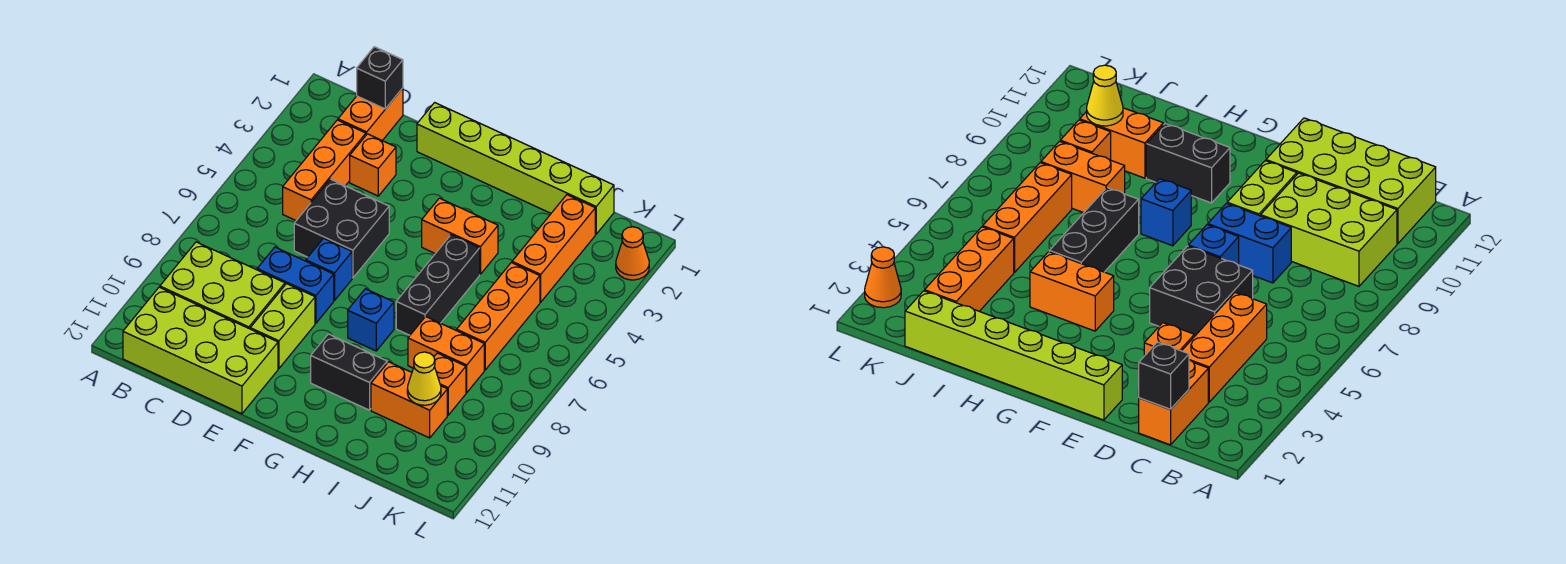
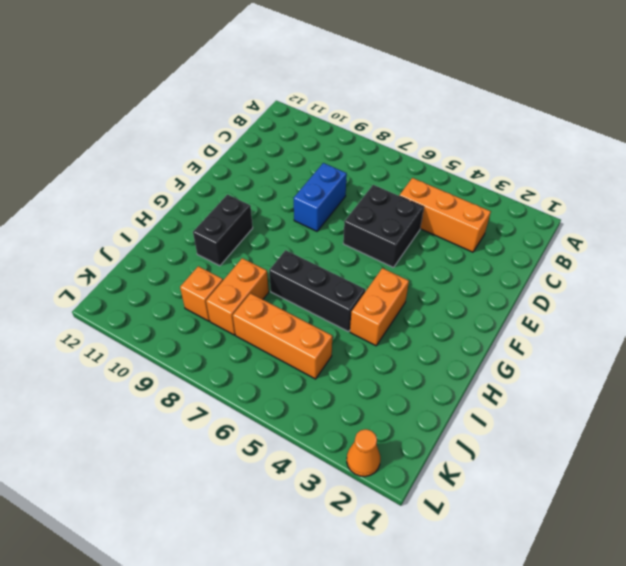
none -> lime 2x3 brick [160,242,285,329]
none -> lime 2x4 brick [123,287,278,414]
none -> orange 1x2 brick [338,88,403,141]

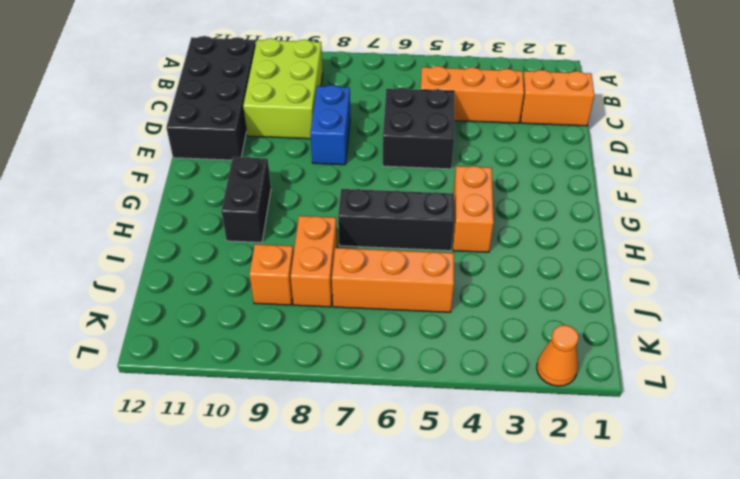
black 2x4 brick [166,36,256,160] -> lime 2x4 brick [123,287,278,414]
none -> orange 1x1 brick [350,134,396,196]
none -> lime 1x6 brick [417,103,614,234]
none -> blue 1x1 brick [306,238,352,301]

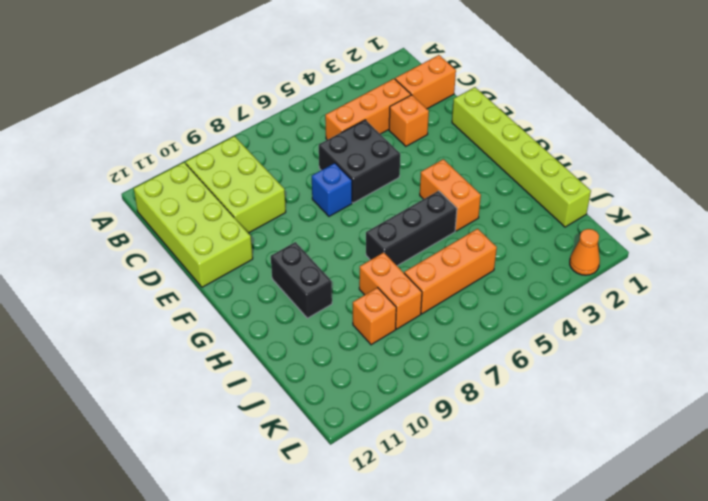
none -> blue 1x2 brick [257,247,334,323]
none -> lime 1x2 brick [250,284,315,368]
none -> blue 1x1 brick [348,289,394,351]

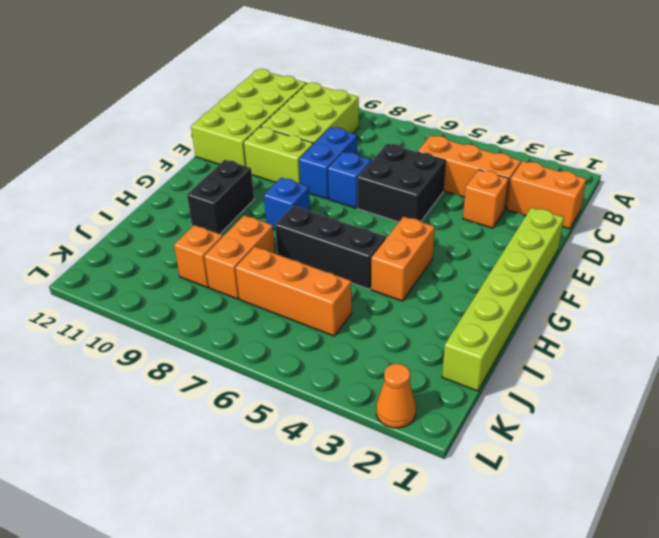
none -> orange 1x2 brick [371,362,447,438]
none -> orange 1x3 brick [512,195,595,302]
none -> black 1x1 brick [357,47,403,109]

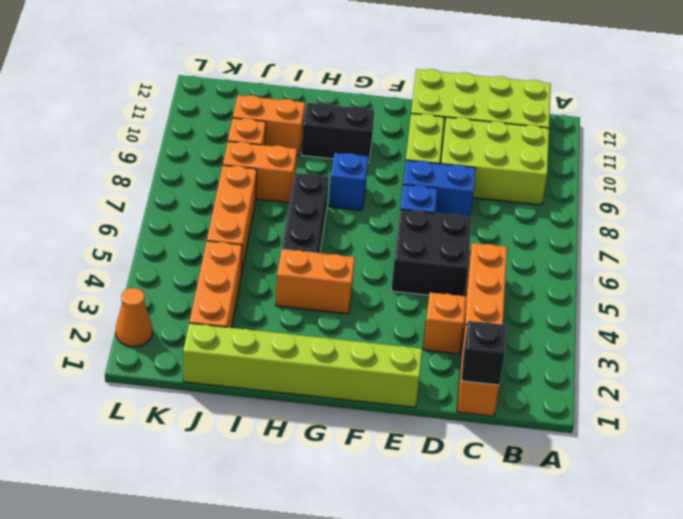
none -> yellow 1x1 cone [407,352,441,405]

